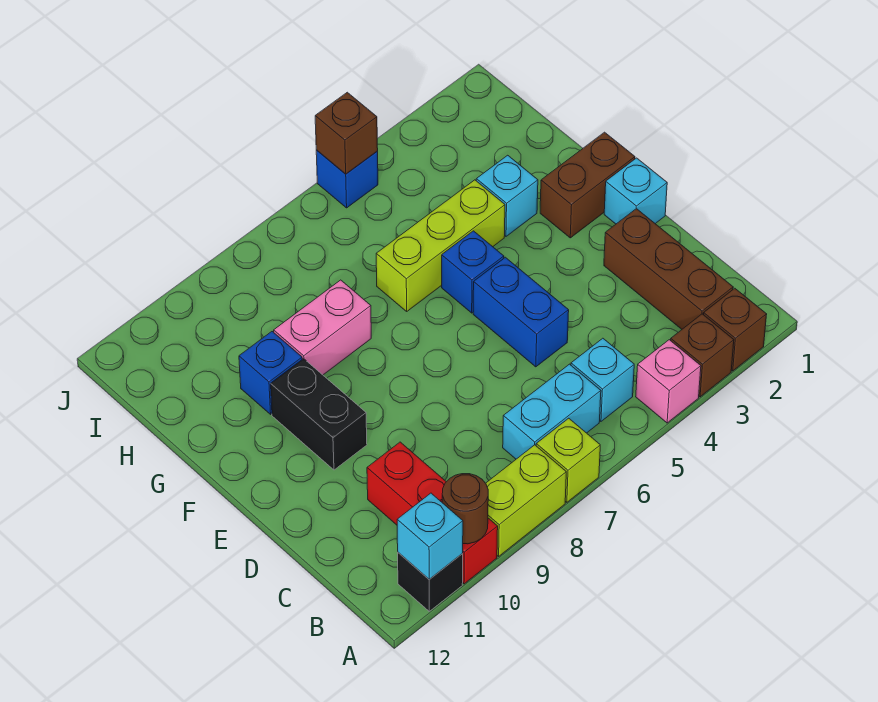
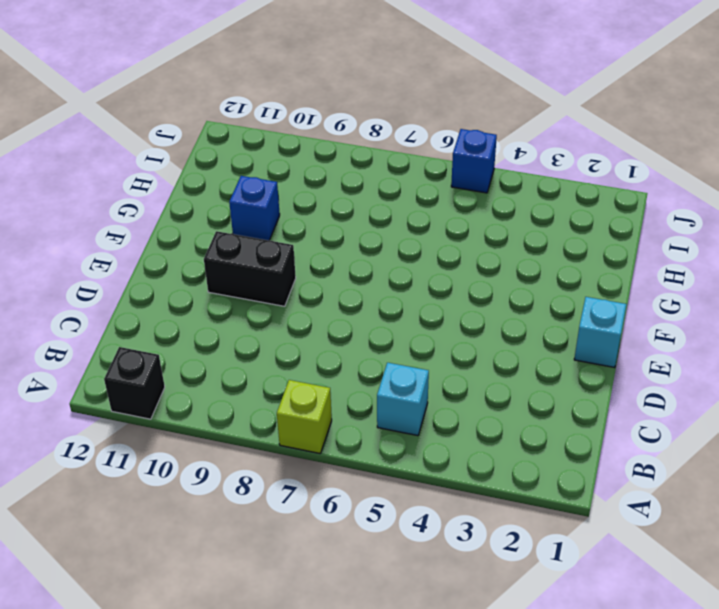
black 1x2 brick [204,231,296,306] -> black 1x2 brick turned to [271,359,367,470]
none -> brown 1x1 brick [704,288,767,371]
none -> brown 1x1 brick [671,314,734,397]
none -> pink 1x1 brick [636,340,701,423]

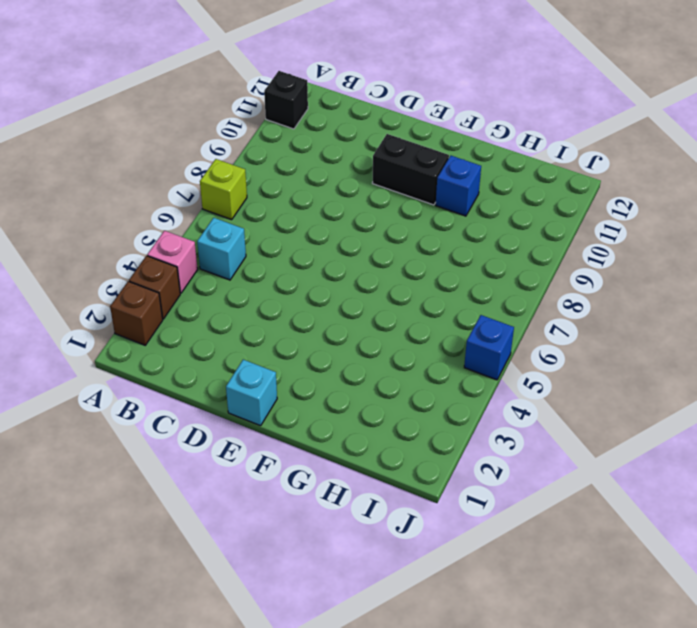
none -> lime 1x2 brick [486,445,566,556]
none -> red 1x3 brick [367,442,498,584]
none -> brown 1x3 brick [604,209,733,329]

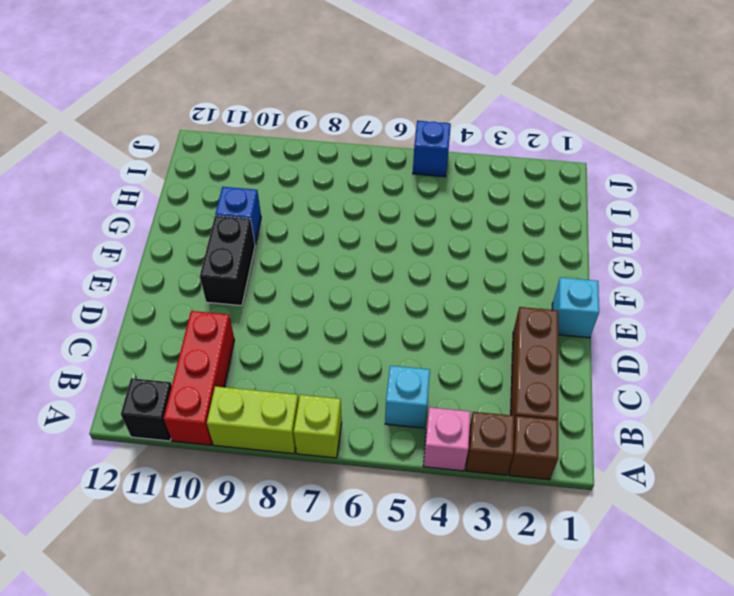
none -> cyan 1x2 brick [503,364,601,459]
none -> blue 1x2 brick [473,257,569,367]
none -> brown 1x2 brick [540,132,635,238]

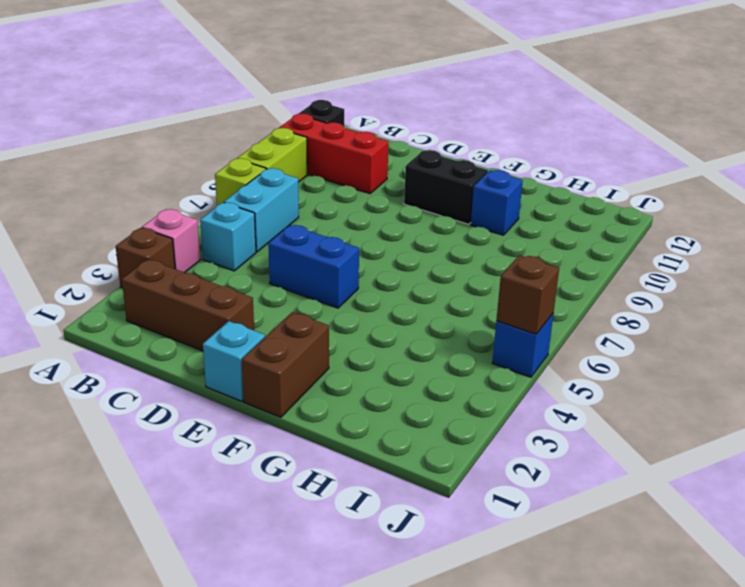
none -> brown 1x1 brick [704,288,767,371]
none -> blue 1x1 brick [442,231,504,313]
none -> cyan 1x1 brick [476,155,538,236]

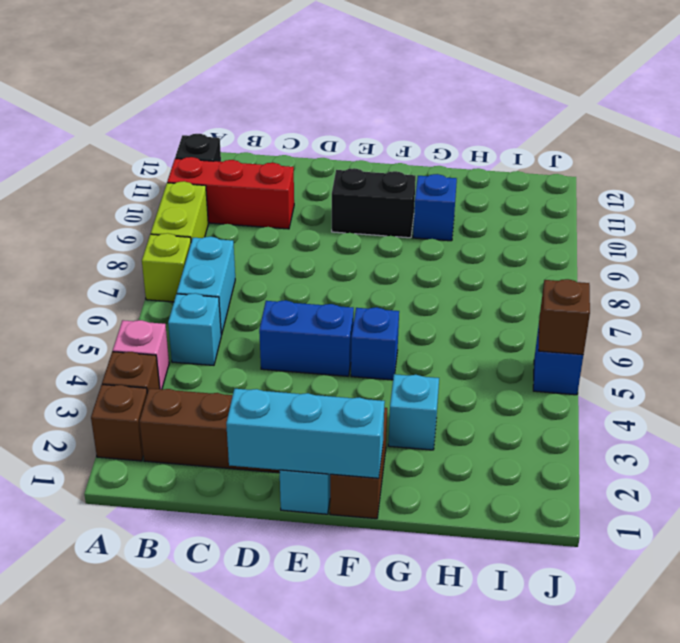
cyan 1x3 brick [226,389,385,478] -> none
none -> lime 1x3 brick [376,180,505,311]
none -> pink 1x2 brick [274,280,371,375]
none -> brown 1x1 round brick [442,474,488,544]

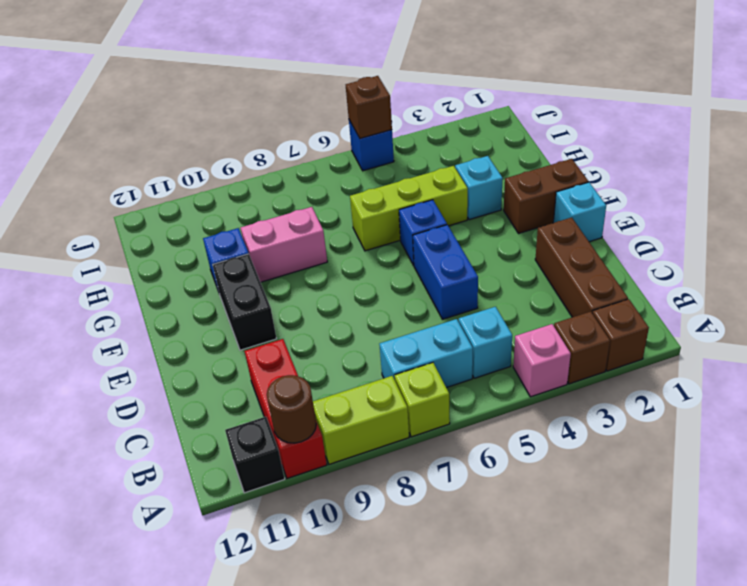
none -> cyan 1x1 brick [397,493,463,579]

